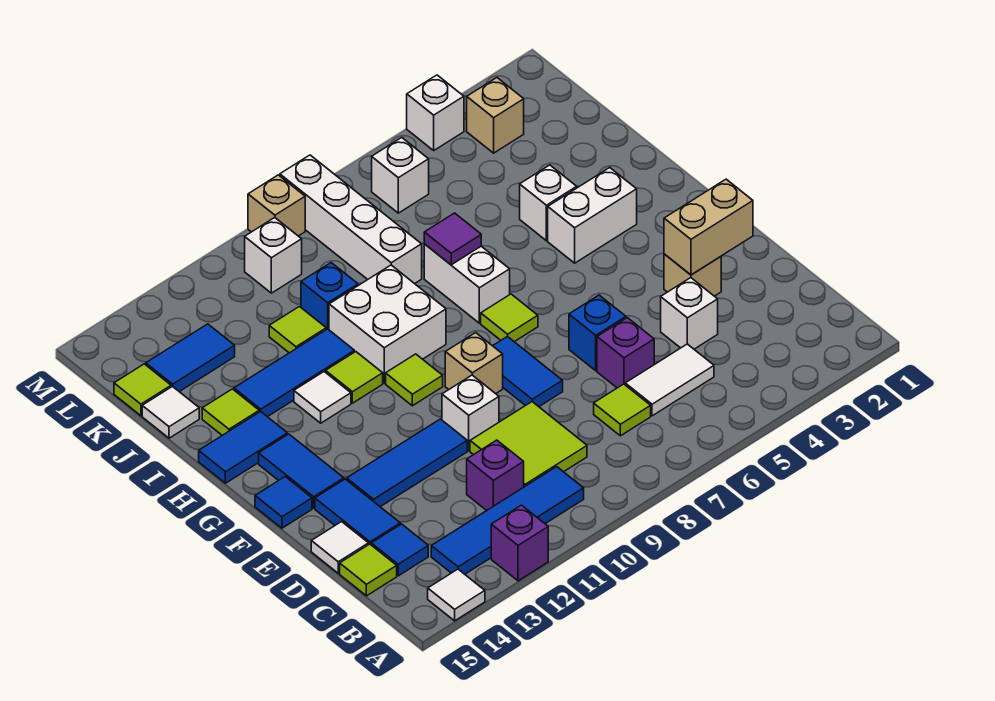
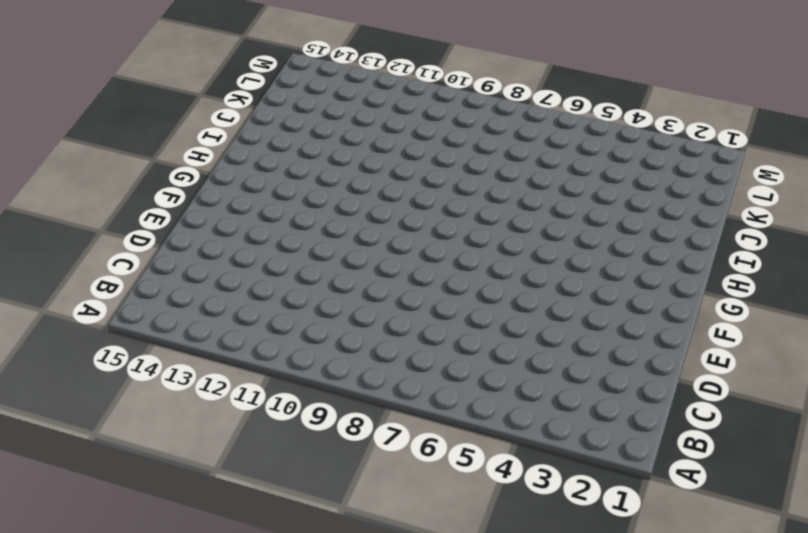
none -> purple 1x1 brick [491,505,548,581]
none -> white 1x1 tile [428,569,485,621]
none -> blue 1x4 tile [431,467,584,574]
none -> white 1x2 tile [625,344,714,416]

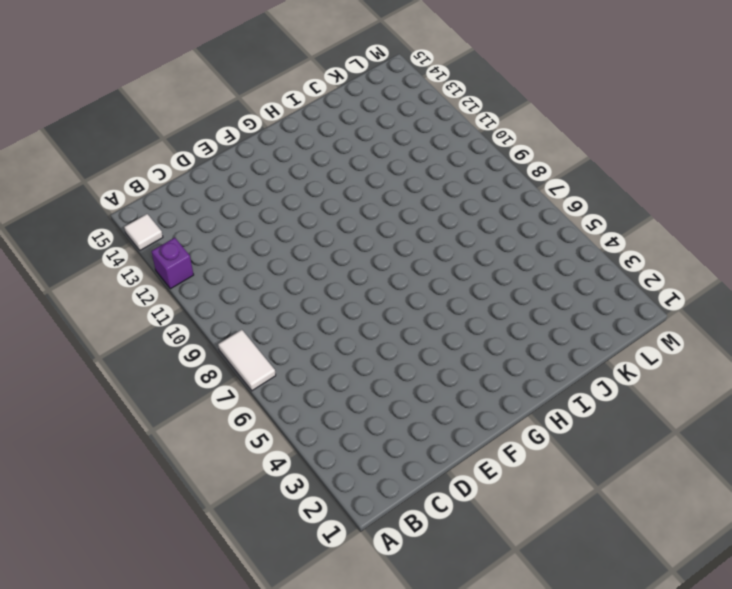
white 1x2 tile [218,330,276,391] -> white 1x2 tile moved to [625,344,714,416]
none -> blue 1x4 tile [431,467,584,574]
none -> lime 1x1 tile [594,384,651,436]
none -> lime 2x2 tile [470,402,587,487]
none -> purple 1x1 brick [467,440,524,511]

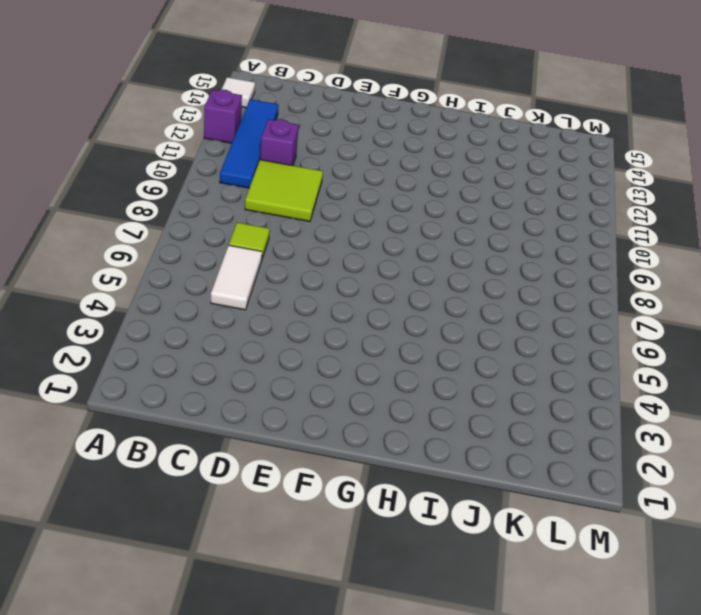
none -> blue 1x1 tile [371,524,428,576]
none -> lime 1x1 tile [340,544,397,596]
none -> white 1x1 brick [661,278,718,349]
none -> purple 1x1 brick [597,318,654,388]

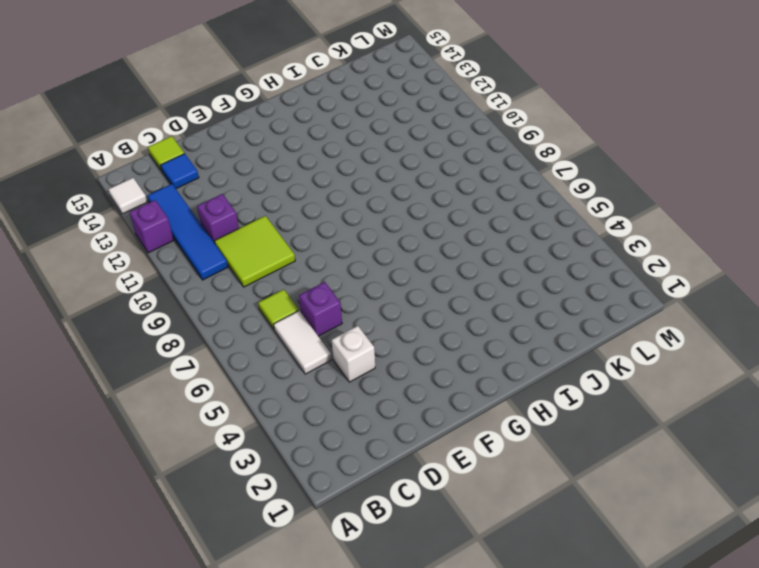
none -> blue 1x2 tile [315,479,400,544]
none -> white 1x1 tile [311,522,369,573]
none -> tan 1x1 brick [664,254,721,296]
none -> blue 1x1 brick [569,295,626,371]

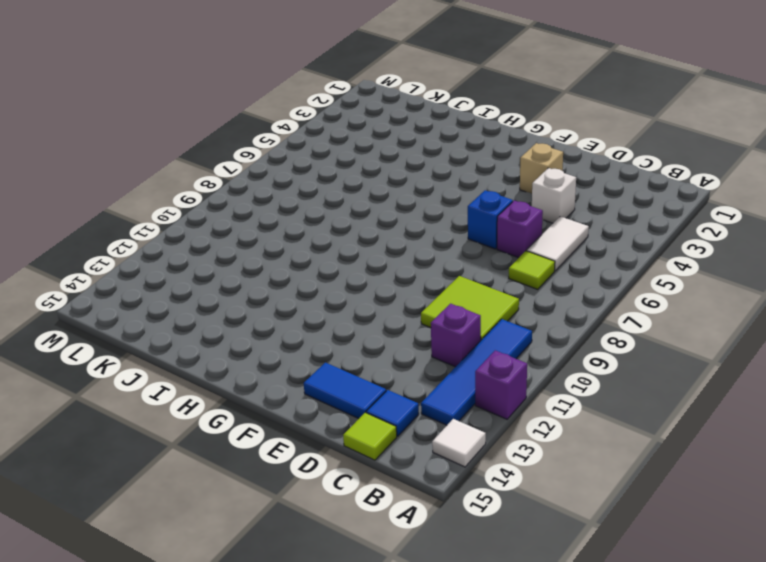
none -> white 1x1 tile [311,522,369,573]
none -> blue 1x2 tile [493,336,563,407]
none -> white 1x1 brick [442,375,499,451]
none -> blue 1x3 tile [347,419,467,507]

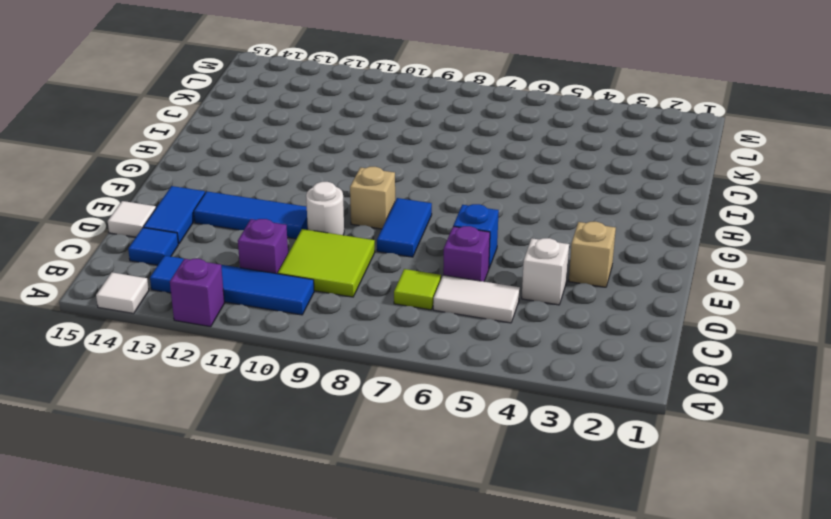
white 1x1 round brick [306,182,344,235] -> white 1x1 brick [442,375,499,451]
none -> lime 1x1 tile [340,544,397,596]
none -> blue 1x2 tile [259,434,344,508]
none -> blue 1x1 tile [255,477,312,528]
none -> lime 1x1 tile [481,294,538,342]

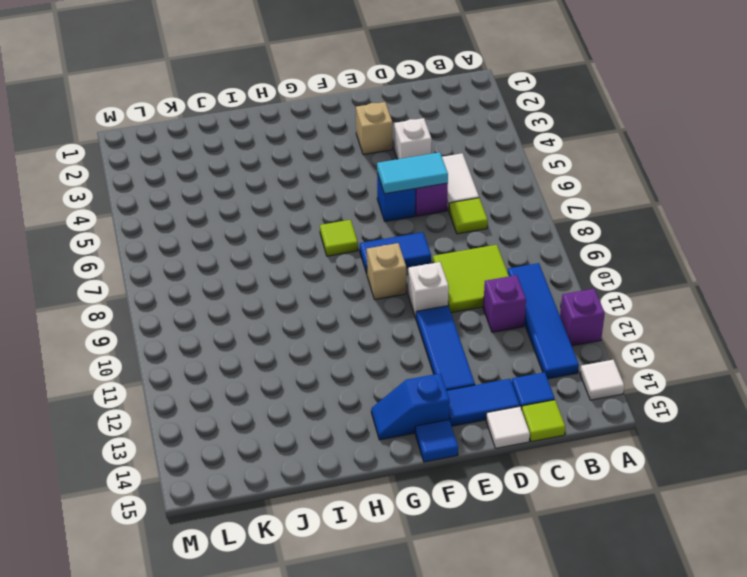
cyan 1x2 tile [377,152,448,194] -> none
blue 1x2 slope [371,373,450,440] -> blue 1x2 tile [259,434,344,508]
none -> lime 1x1 tile [386,354,443,406]
none -> white 1x2 brick [548,168,637,263]
none -> white 1x2 brick [424,244,510,323]
none -> white 2x2 brick [329,265,446,383]

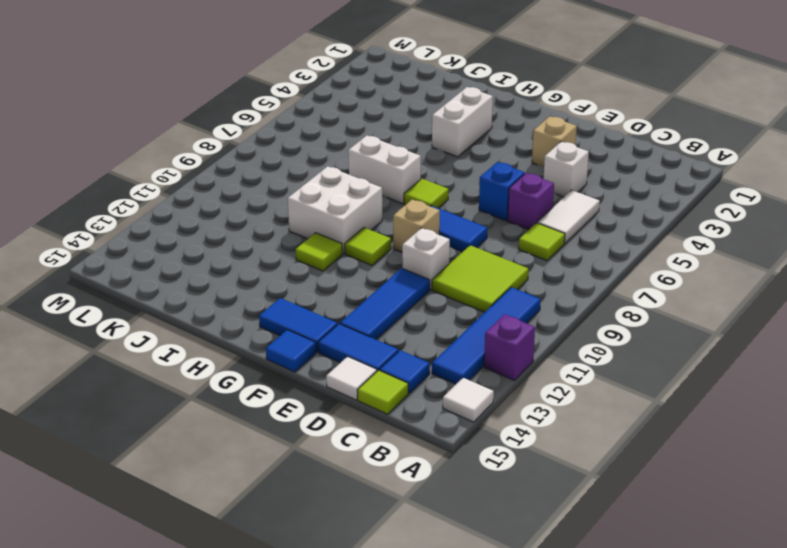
none -> purple 1x1 brick [467,440,524,511]
none -> white 1x1 tile [294,372,351,423]
none -> blue 1x2 tile [199,411,287,483]
none -> white 1x1 brick [520,165,577,241]

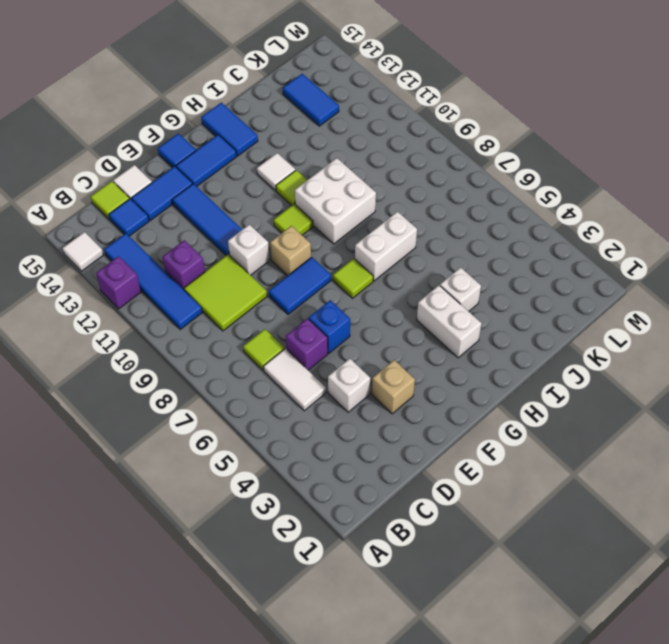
none -> blue 1x3 tile [234,329,354,417]
none -> lime 1x1 tile [202,389,259,435]
none -> white 1x4 brick [280,155,422,284]
none -> blue 1x1 brick [301,263,358,330]

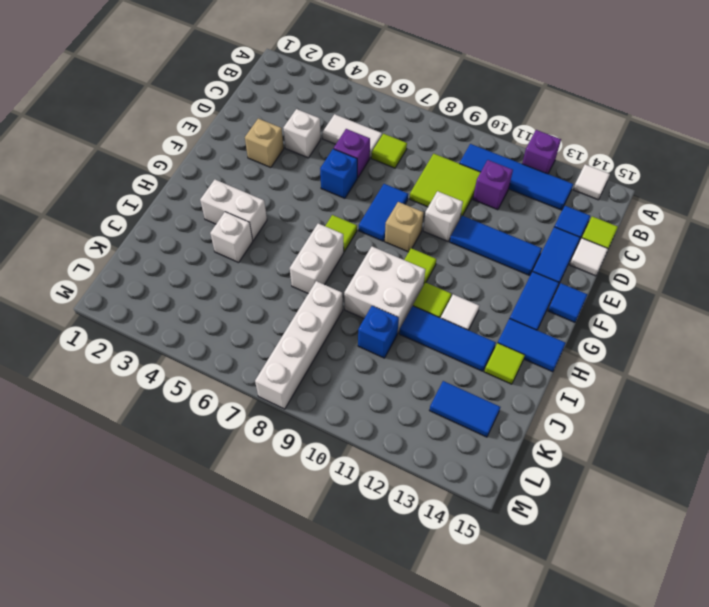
none -> lime 1x1 tile [269,307,326,353]
none -> white 1x1 tile [142,386,199,438]
none -> lime 1x1 tile [114,364,171,416]
none -> tan 1x1 brick [467,78,524,153]

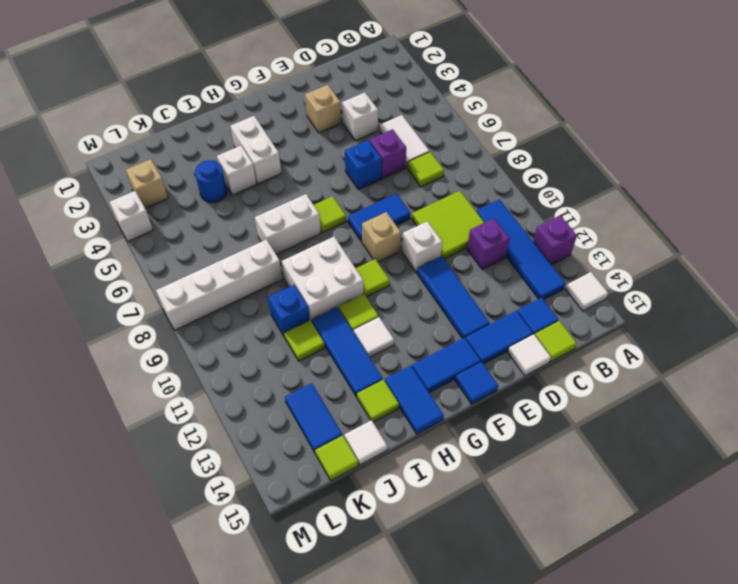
blue 1x1 round brick [195,160,227,203] -> none
none -> white 1x1 brick [372,138,429,213]
none -> white 1x1 brick [245,218,302,293]
none -> tan 1x1 brick [248,175,305,236]
none -> tan 1x2 brick [664,179,753,275]

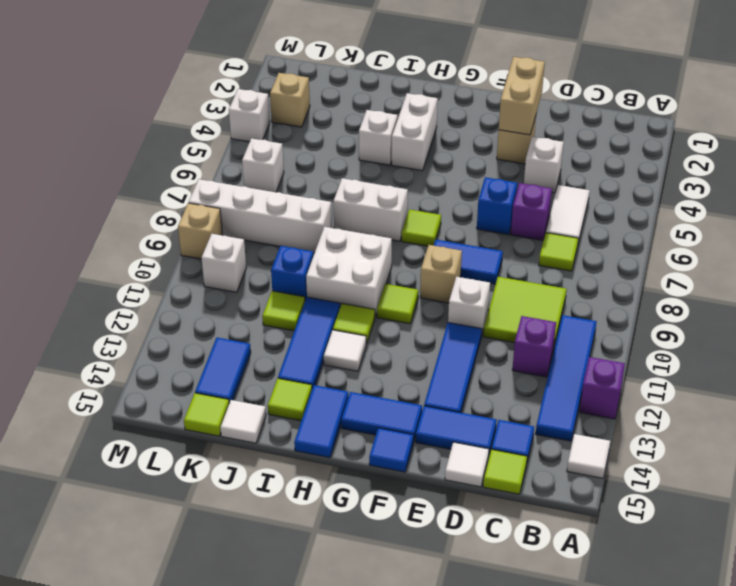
none -> purple 1x1 tile [424,213,481,265]

